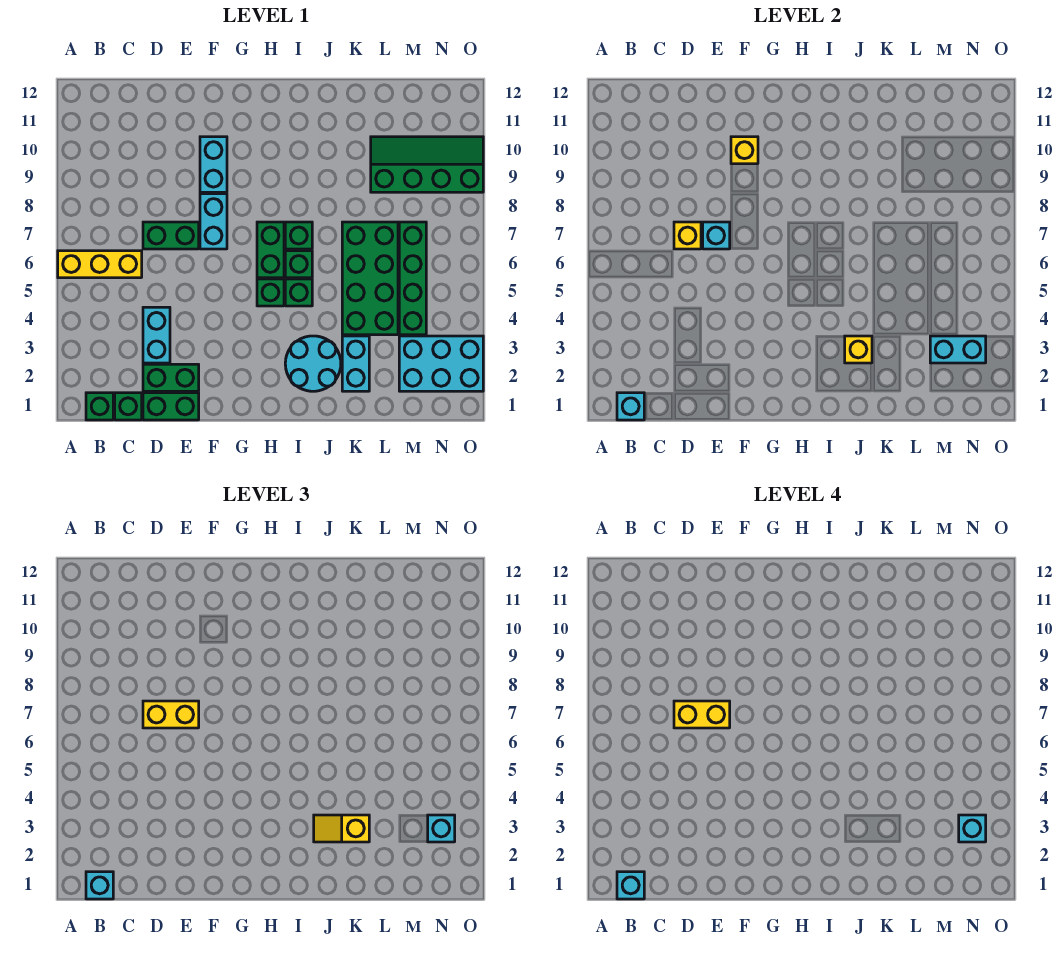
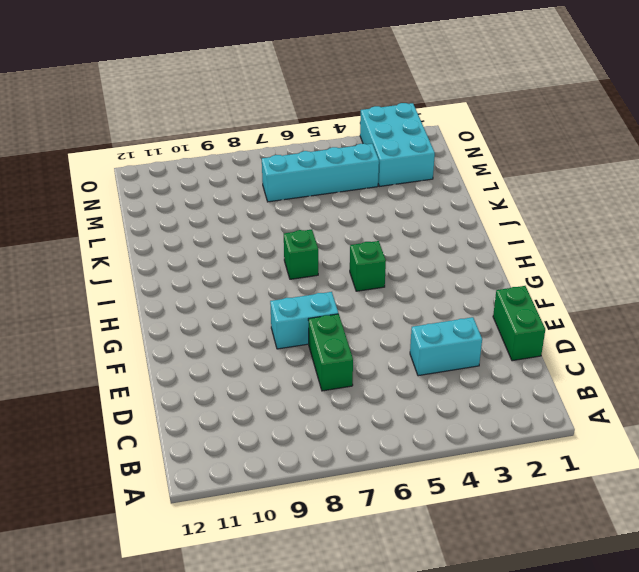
cyan 1x4 brick [262,144,379,202] -> green 1x4 brick [399,222,426,335]
none -> yellow 1x3 brick [58,251,142,278]
none -> green 1x1 brick [86,393,113,420]
none -> green 1x1 brick [115,393,142,420]
none -> green 1x2 brick [143,364,199,391]

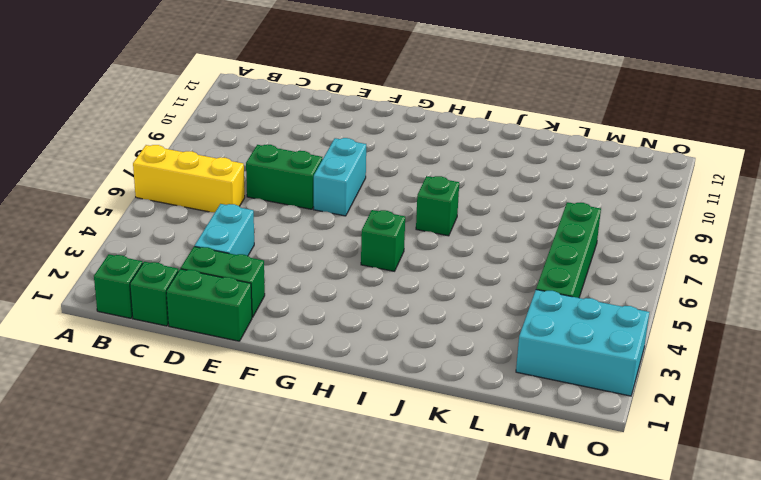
none -> cyan 1x2 brick [200,137,227,192]
none -> green 1x2 brick [257,222,284,278]
none -> cyan 2x2 round brick [285,336,341,391]
none -> green 1x1 brick [285,279,312,306]

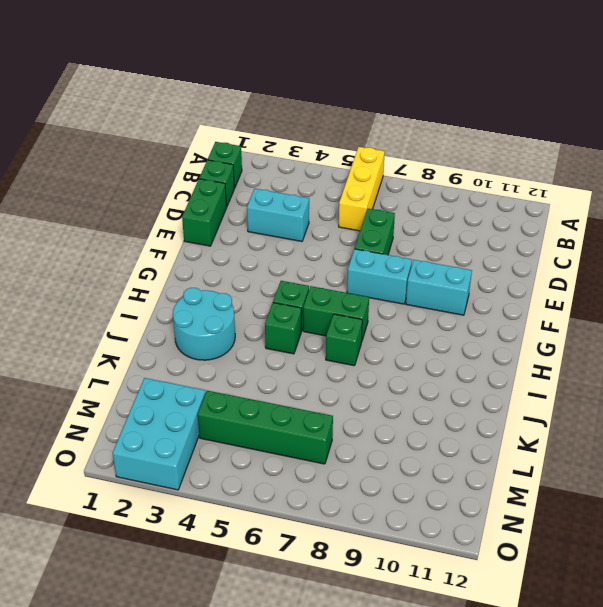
none -> green 1x2 brick [143,364,199,391]
none -> green 1x1 brick [285,251,312,278]
none -> cyan 1x2 brick [342,336,369,391]
none -> green 2x4 brick [342,222,398,335]

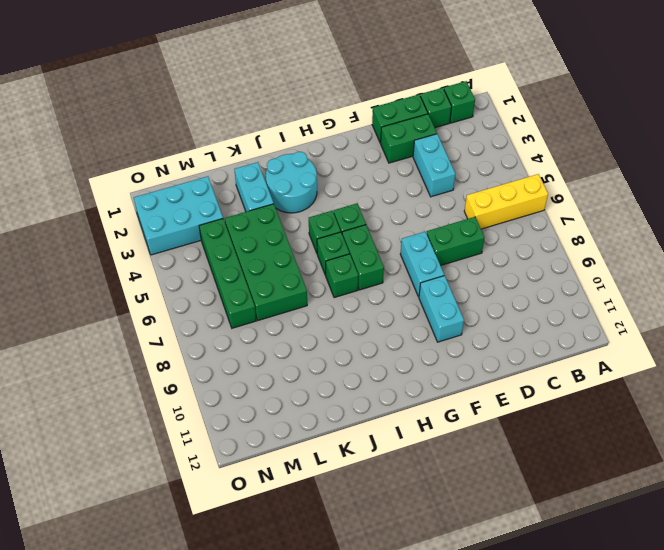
none -> green 2x4 slope [371,137,483,192]
none -> cyan 1x1 brick [617,393,644,420]
none -> yellow 1x1 brick [674,222,701,249]
none -> cyan 1x1 brick [703,222,730,249]

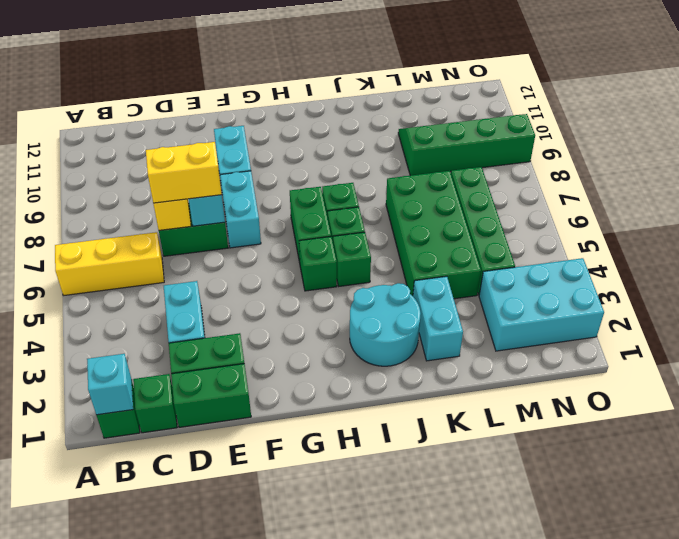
none -> yellow 1x1 brick [731,137,758,164]
none -> yellow 1x1 brick [845,336,872,363]
none -> cyan 1x2 brick [930,336,986,363]
none -> cyan 1x1 brick [86,872,113,899]

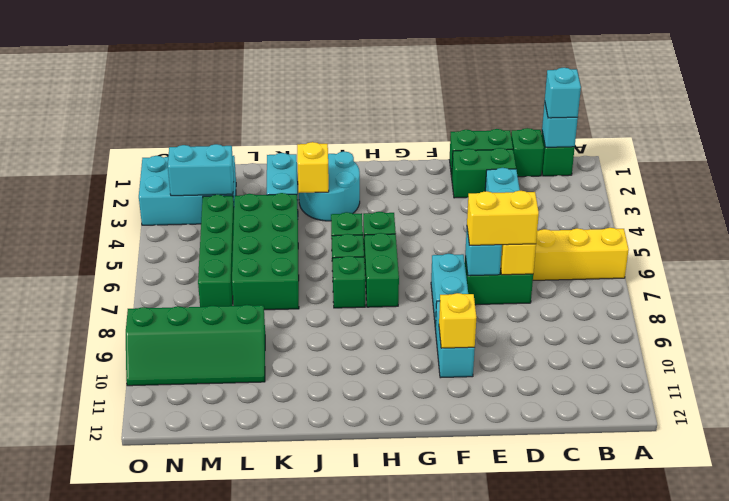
none -> yellow 1x2 slope [314,815,369,842]
none -> cyan 1x1 brick [428,815,455,842]
none -> cyan 1x1 brick [617,872,644,899]
none -> yellow 1x2 brick [674,701,730,728]

